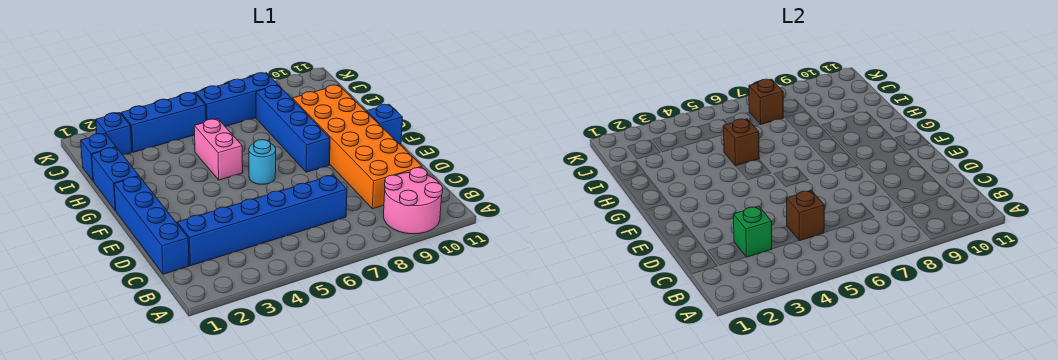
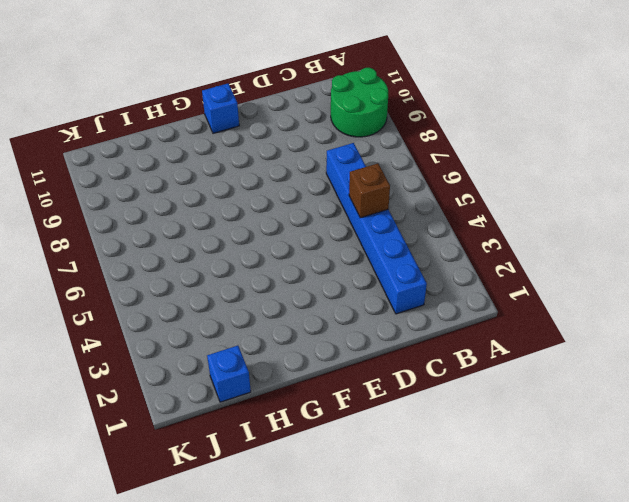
green 2x2 round brick [331,68,388,137] -> pink 2x2 round brick [383,168,443,234]
none -> blue 1x4 brick [114,176,189,274]
none -> orange 2x6 brick [292,85,422,209]
none -> cyan 1x1 round brick [249,140,276,184]

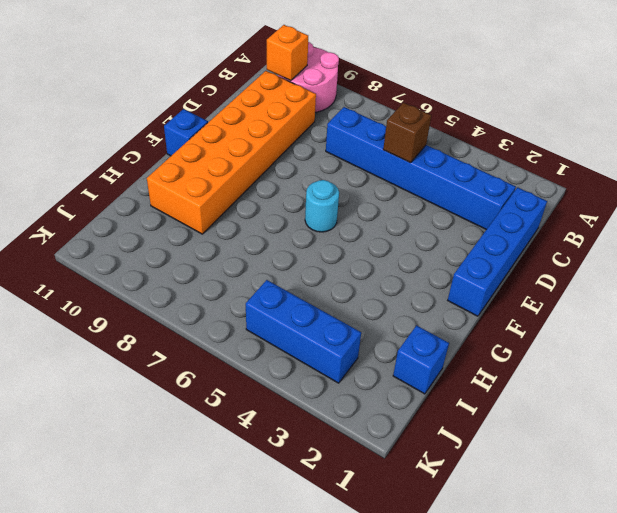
orange 1x1 brick [267,25,308,81] -> none
none -> blue 1x4 brick [256,85,330,172]
none -> blue 1x2 brick [92,147,139,210]
none -> pink 1x2 brick [194,119,243,180]

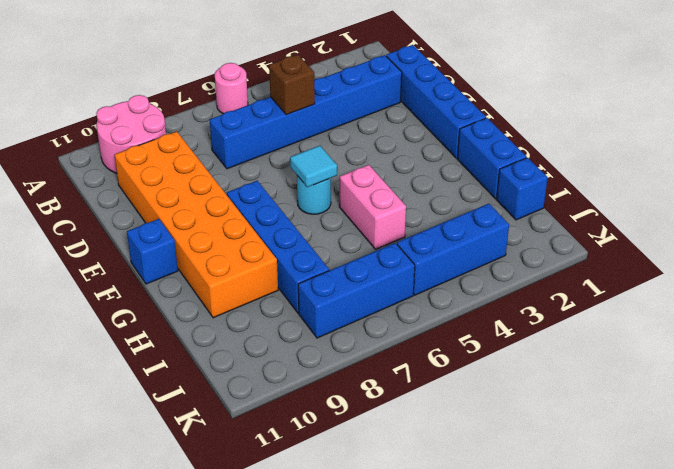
pink 1x1 round brick [215,63,248,114] -> none
cyan 1x1 tile [290,146,337,187] -> none
none -> blue 1x1 brick [96,113,132,155]
none -> green 1x1 brick [733,206,772,257]
none -> brown 1x1 brick [723,119,759,166]

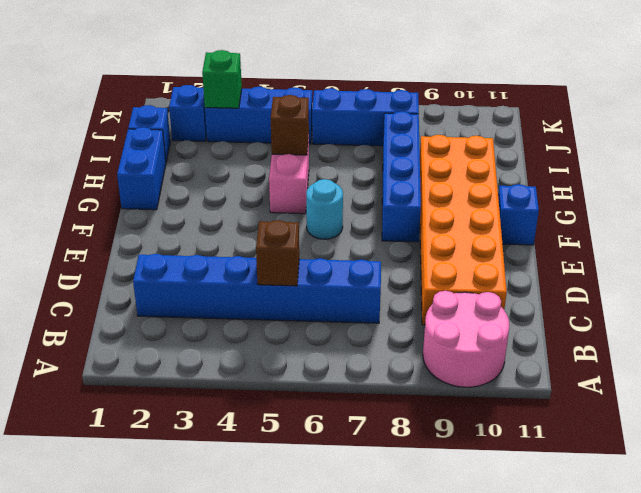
green 1x1 brick [202,50,242,108] -> green 1x1 brick moved to [733,206,772,257]
none -> blue 1x4 brick [114,176,189,274]
none -> brown 1x1 brick [749,79,783,124]

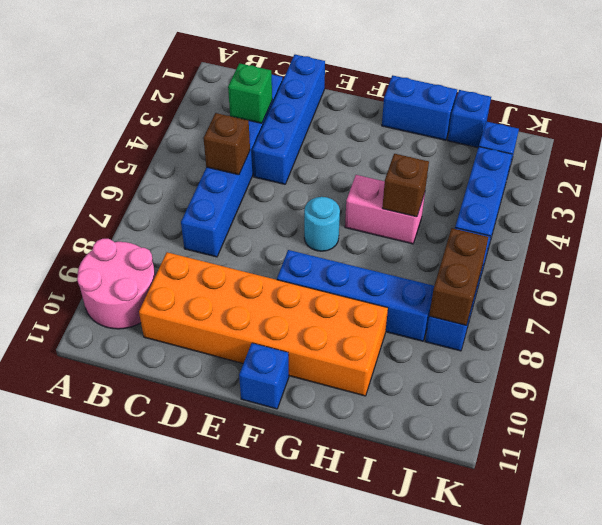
blue 1x4 brick [252,55,325,184] -> blue 1x4 brick turned to [114,176,189,274]
brown 1x2 brick [429,228,488,325] -> brown 1x1 brick [749,79,783,124]

